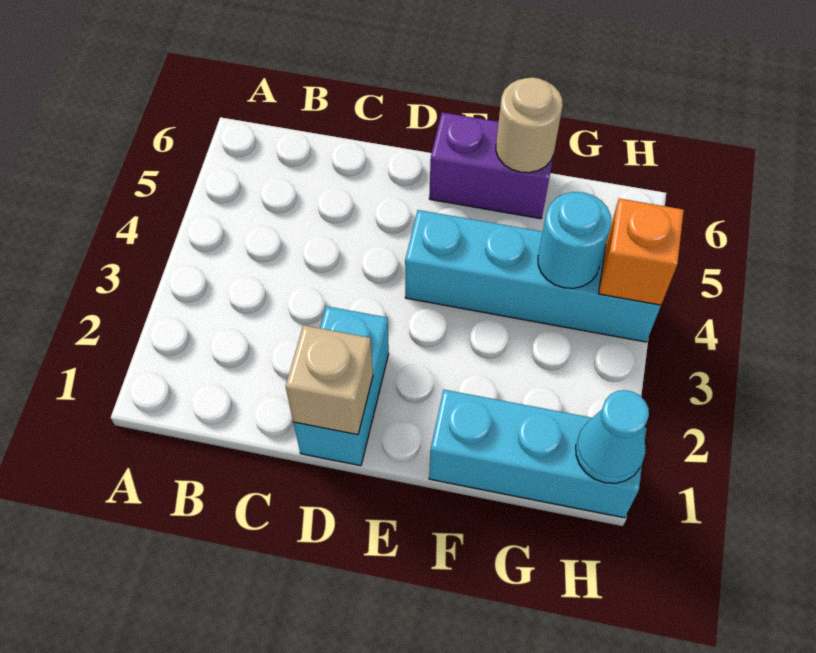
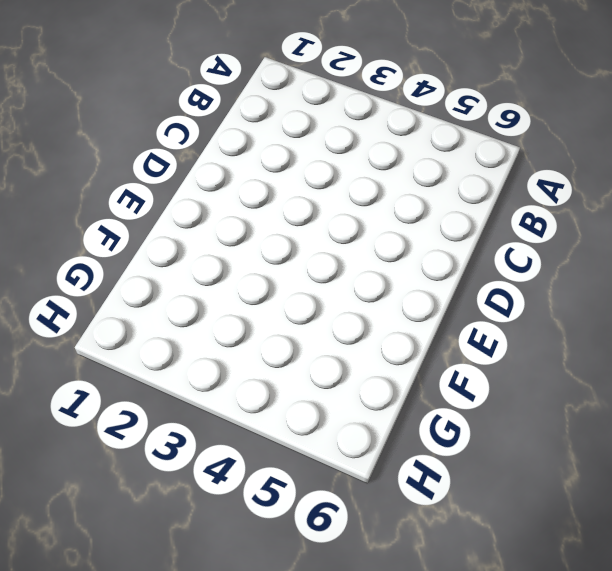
none -> cyan 1x2 brick [293,306,389,466]
none -> cyan 1x4 brick [405,210,661,342]

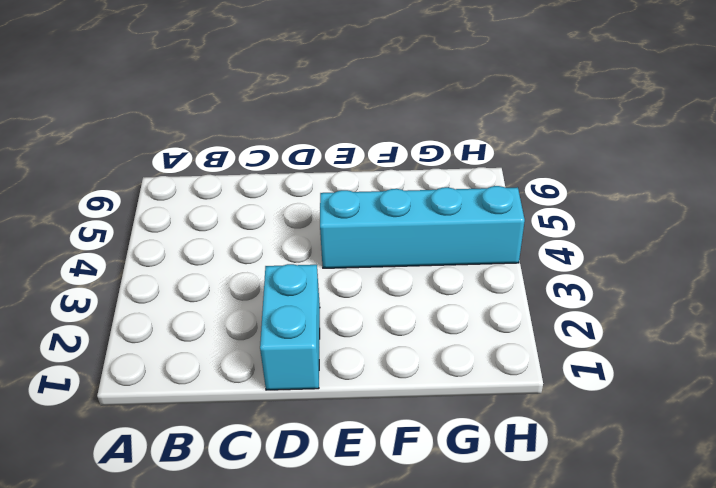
none -> purple 1x2 brick [429,112,553,219]
none -> cyan 1x3 brick [429,390,646,518]

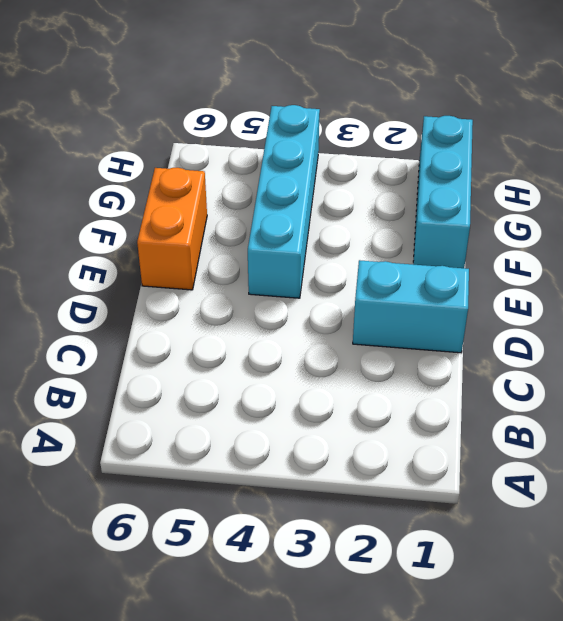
orange 1x2 brick [137,168,207,290] -> purple 1x2 brick [429,112,553,219]
none -> tan 1x1 brick [286,325,373,435]
none -> tan 1x1 round brick [496,77,563,173]

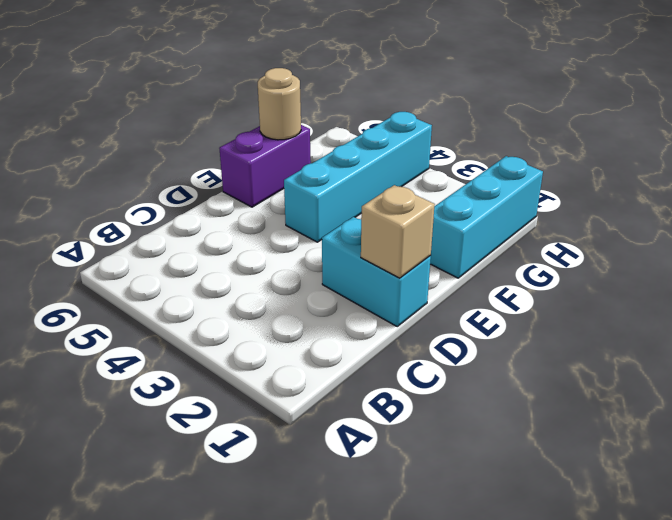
none -> cyan 1x1 round brick [538,192,611,288]
none -> cyan 1x1 cone [576,390,649,483]

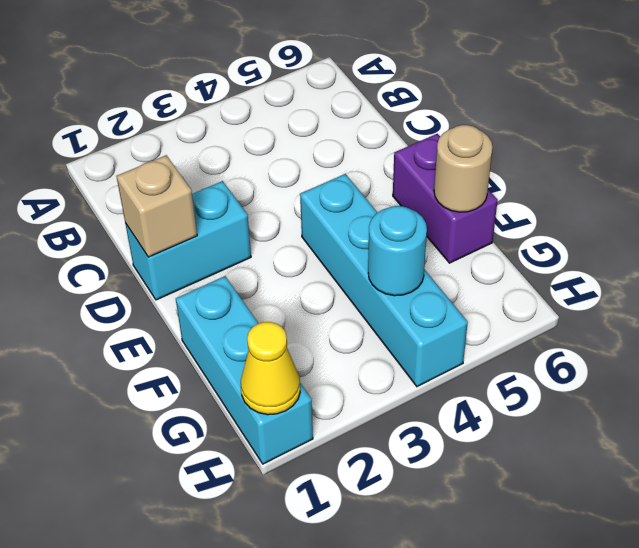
yellow 1x1 cone [241,322,300,415] -> cyan 1x1 cone [576,390,649,483]
none -> orange 1x1 brick [599,199,684,305]

